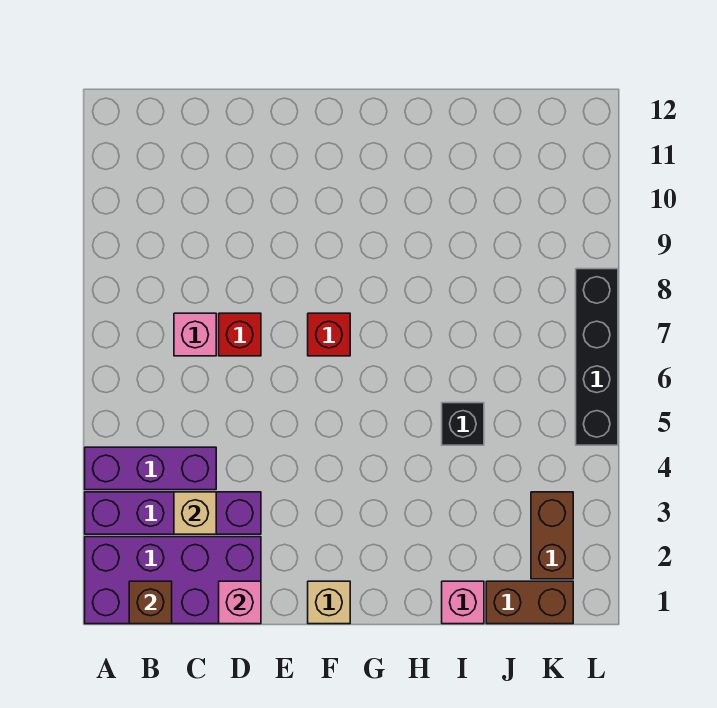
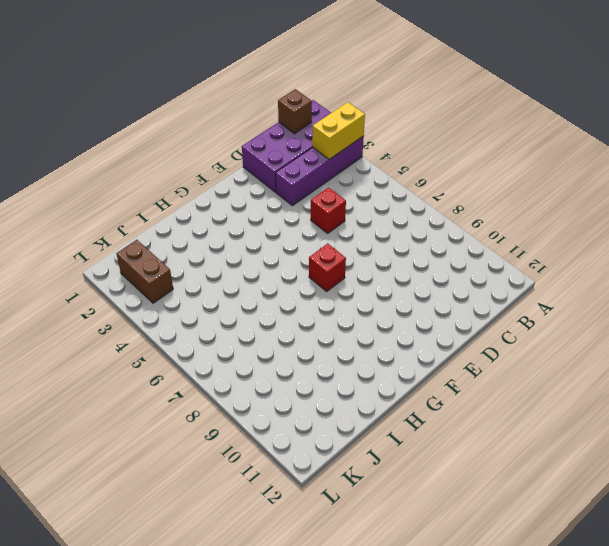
yellow 1x2 brick [312,102,365,159] -> none
red 1x1 brick [311,187,346,233] -> red 1x1 brick moved to [219,313,261,356]
none -> purple 1x3 brick [85,447,216,490]
none -> pink 1x1 brick [174,313,216,356]
none -> tan 1x1 brick [308,581,350,624]

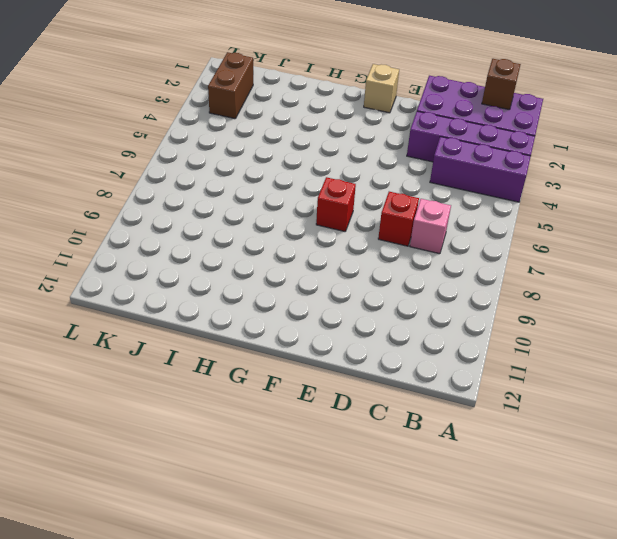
none -> pink 1x1 brick [442,581,484,624]
none -> black 1x1 brick [442,403,484,445]
none -> brown 1x2 brick [486,581,573,624]

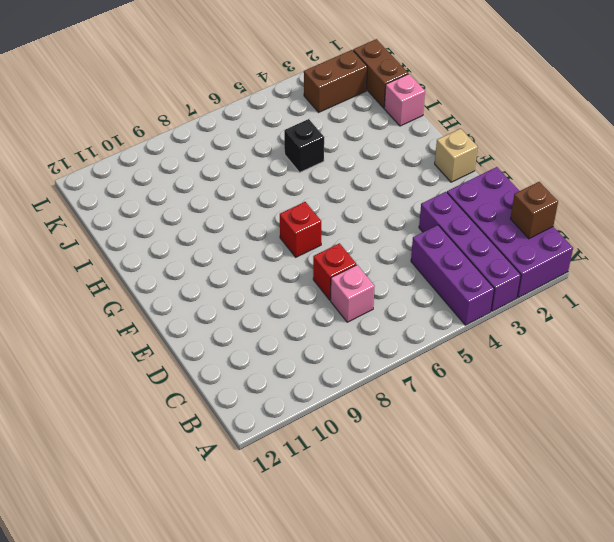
none -> black 1x4 brick [576,269,618,445]
none -> tan 1x1 brick [174,492,216,534]
none -> pink 1x1 brick [219,581,261,624]

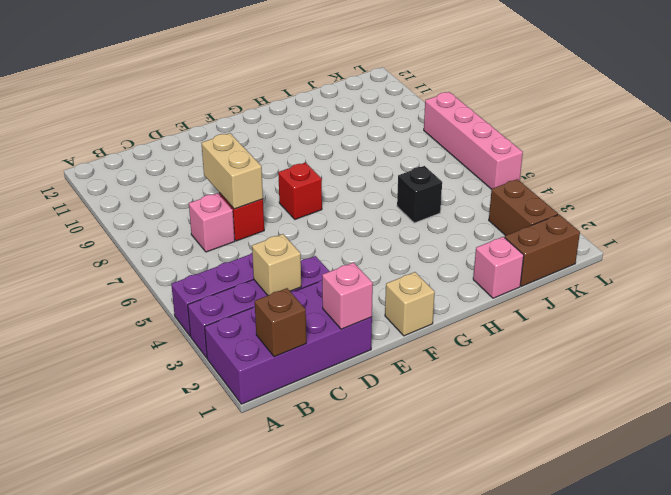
tan 1x2 brick [202,133,263,209] -> none
pink 1x4 brick [424,92,523,189] -> black 1x4 brick [576,269,618,445]

